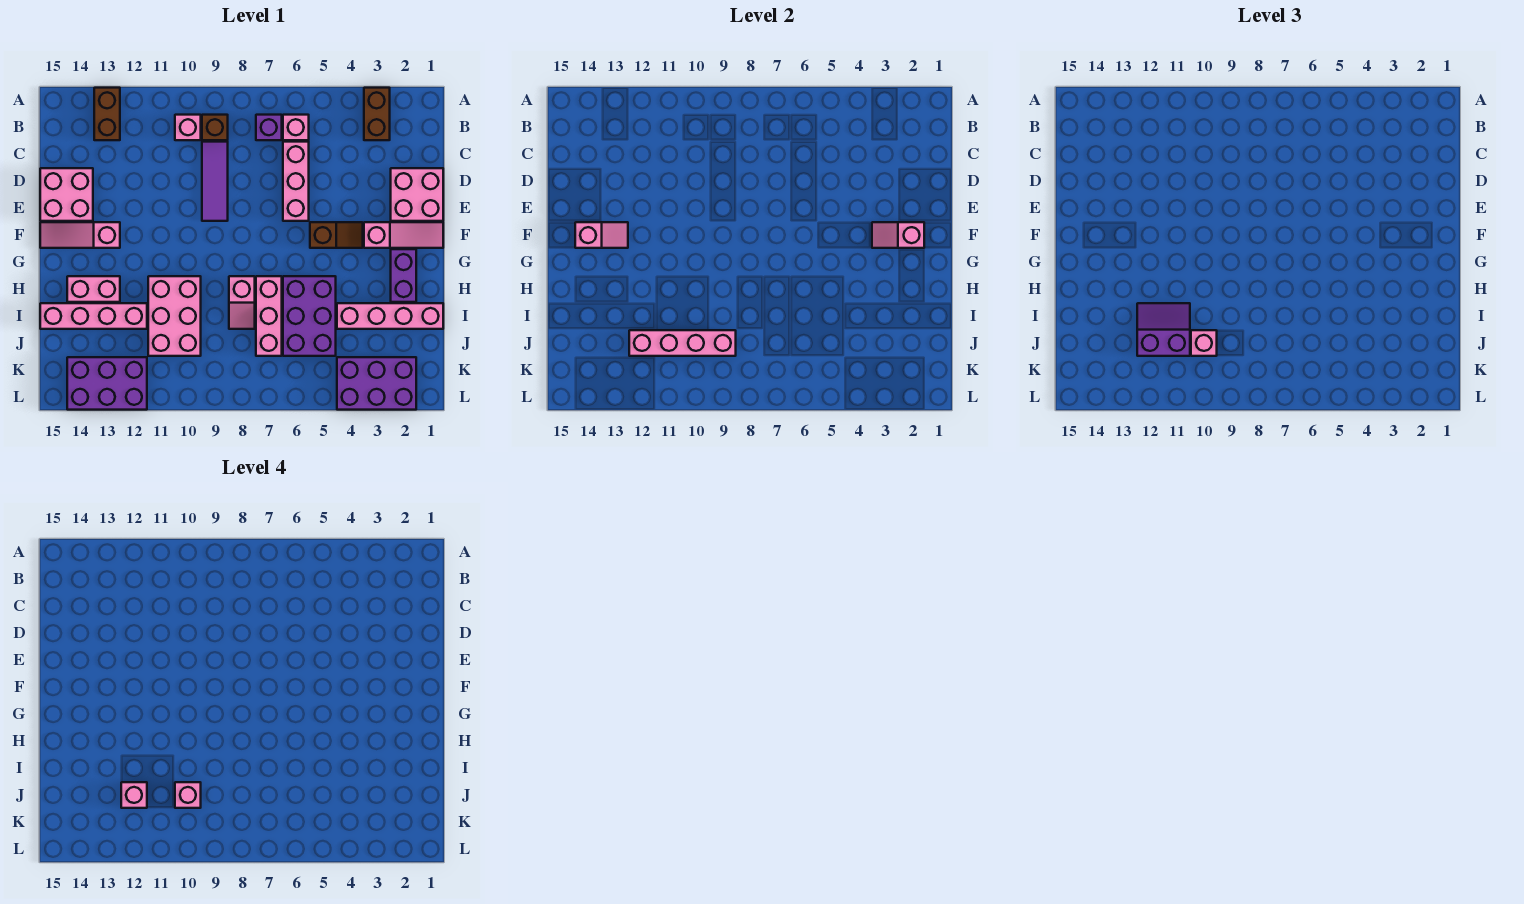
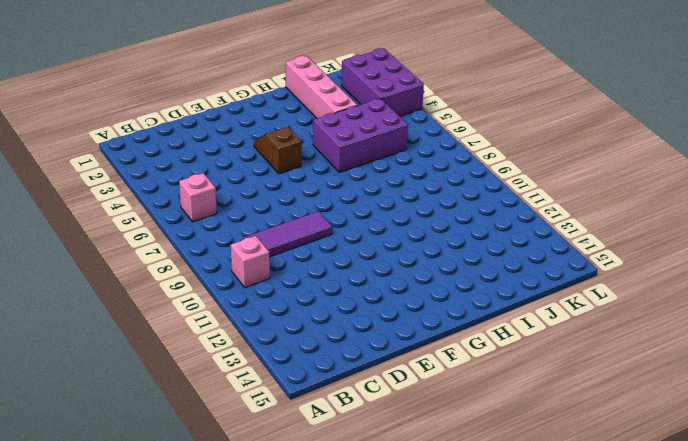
none -> brown 1x2 brick [364,88,390,140]
none -> brown 1x2 brick [94,88,120,140]
none -> purple 1x1 brick [256,115,282,140]
none -> brown 1x1 brick [202,115,228,140]

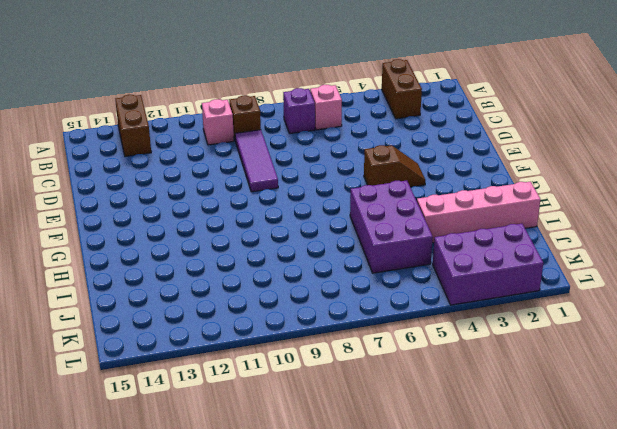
none -> pink 1x3 brick [283,142,309,221]
none -> pink 2x2 brick [391,168,443,221]
none -> pink 2x2 brick [40,168,93,221]
none -> pink 1x3 slope [364,222,443,248]

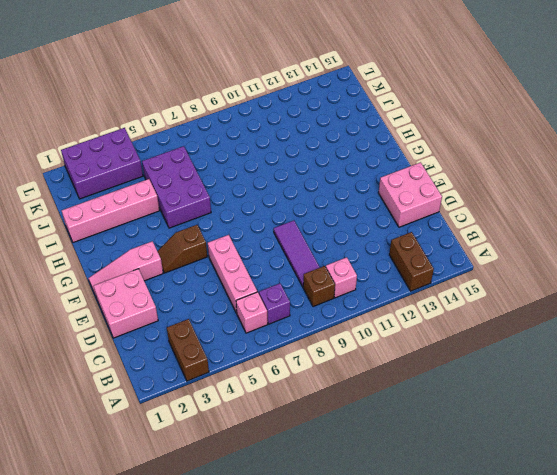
none -> pink 1x3 slope [40,222,120,248]
none -> purple 1x2 brick [391,249,416,302]
none -> pink 1x3 brick [256,276,282,356]
none -> pink 1x2 slope [229,276,255,329]

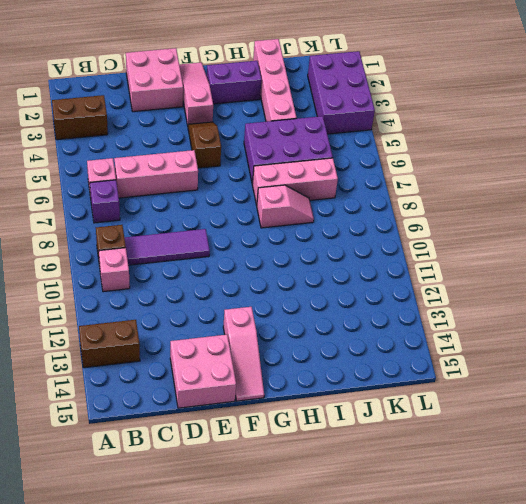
none -> pink 2x3 brick [148,276,201,356]
none -> pink 1x2 brick [67,276,120,302]
none -> pink 1x4 brick [40,303,147,329]
none -> purple 2x3 brick [67,357,147,410]

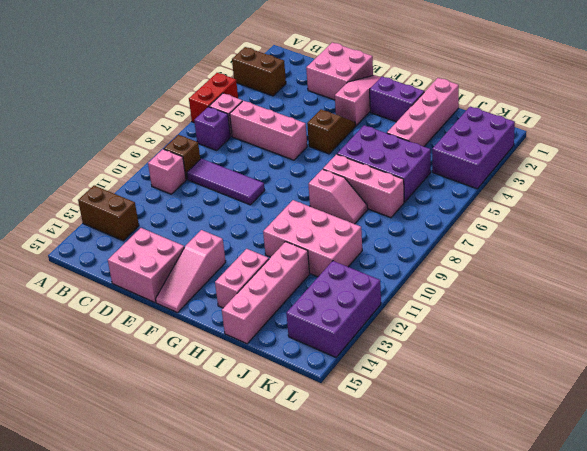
red 1x2 brick [189,73,238,123] -> none
none -> pink 1x2 slope [872,222,924,248]
none -> pink 1x2 slope [575,222,628,248]
none -> pink 1x4 brick [629,330,736,356]
none -> purple 2x2 slope [1137,303,1190,356]

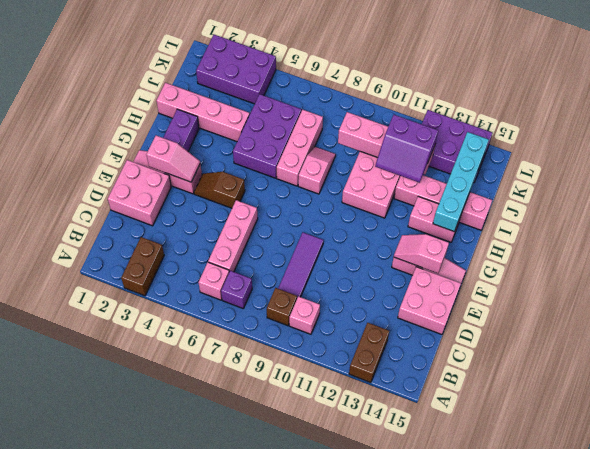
cyan 1x4 brick [433,132,489,232] -> none
none -> pink 1x1 brick [1191,330,1217,356]
none -> pink 1x1 brick [175,782,201,808]
none -> pink 1x1 brick [121,782,147,808]

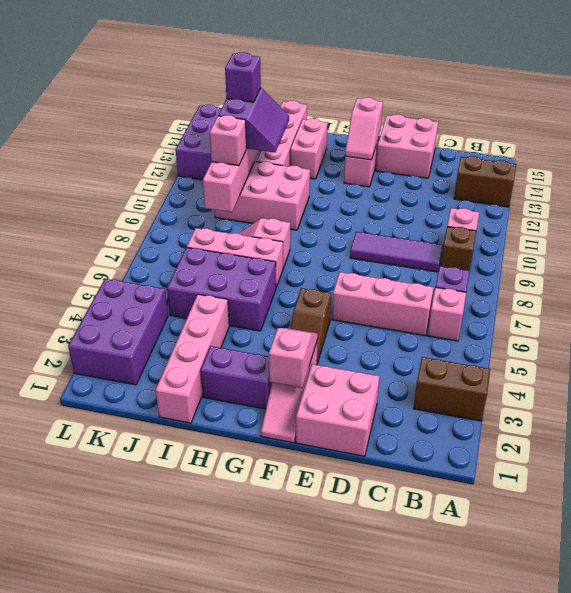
purple 1x1 brick [225,52,261,102] -> pink 1x1 brick [121,782,147,808]
none -> pink 1x1 brick [175,782,201,808]

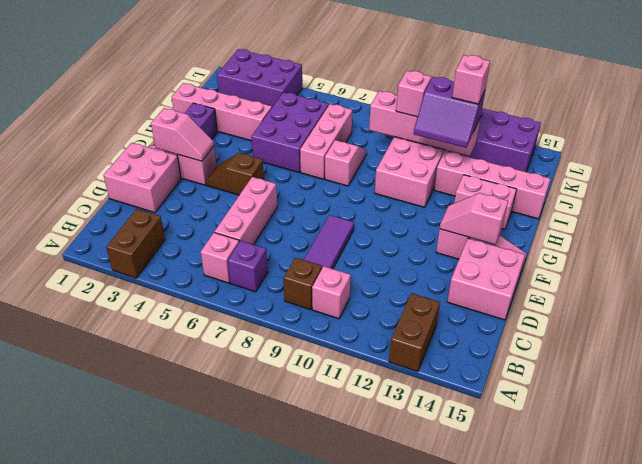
none -> pink 1x1 brick [175,782,201,808]

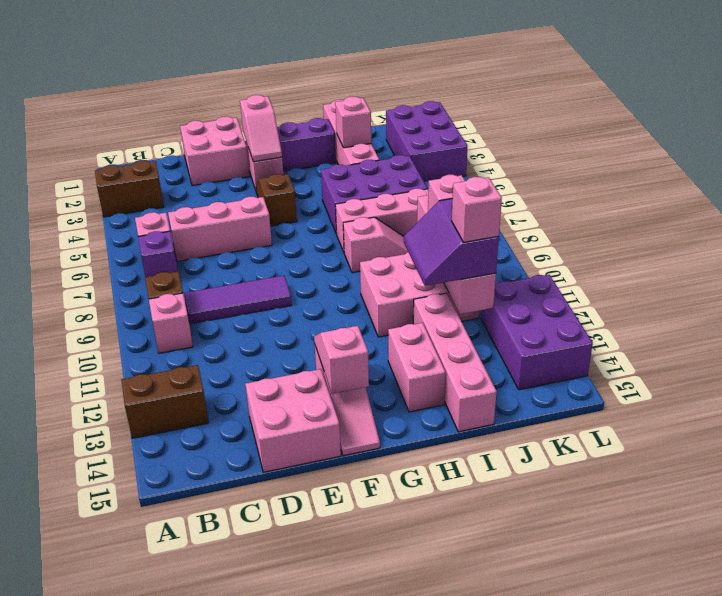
pink 1x1 brick [335,97,371,148] -> pink 1x1 brick moved to [175,782,201,808]

